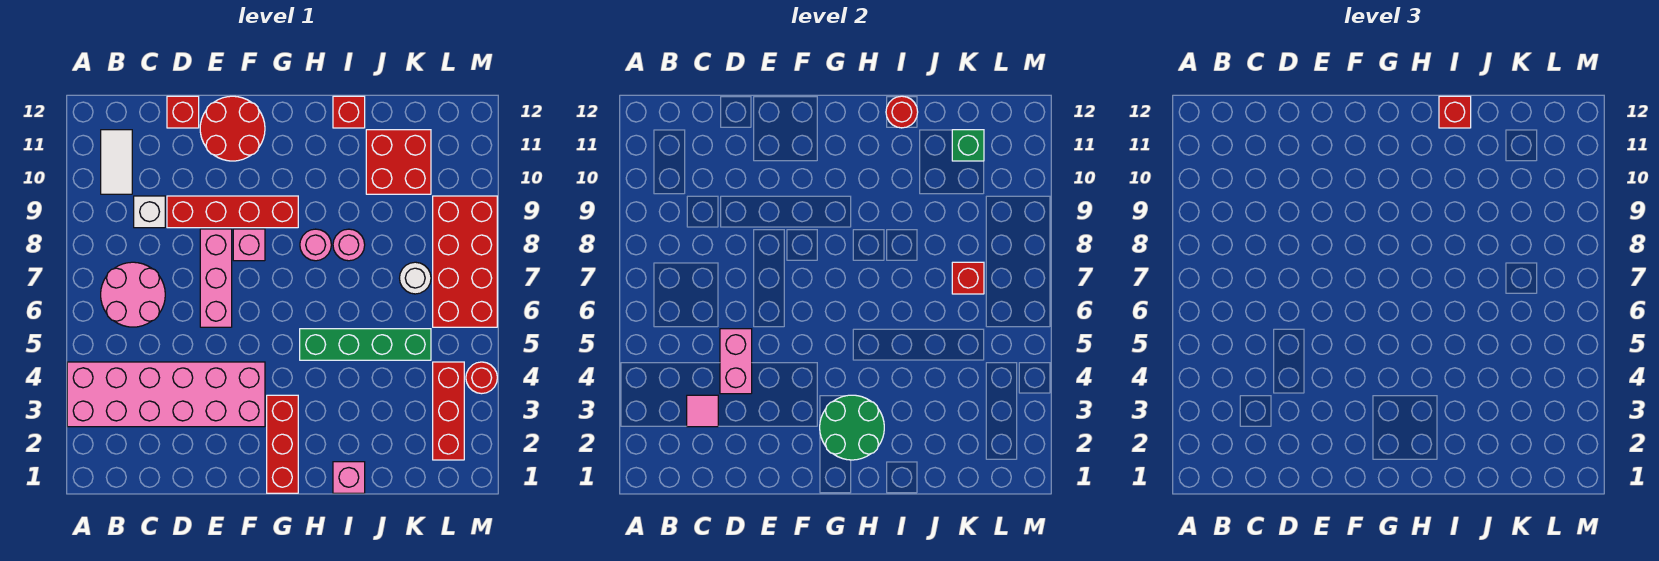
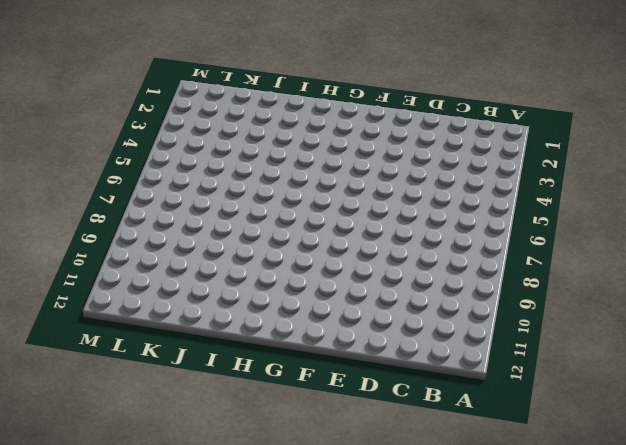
none -> pink 2x6 brick [67,362,265,427]
none -> pink 2x2 round brick [101,262,165,327]
none -> white 1x2 tile [101,130,132,194]

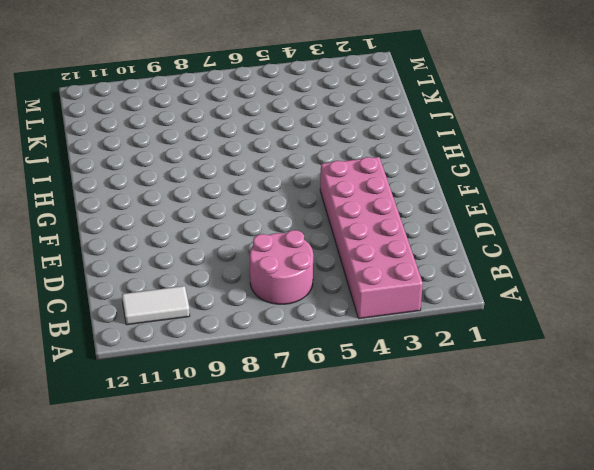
none -> white 1x1 brick [134,196,165,228]
none -> red 1x4 brick [167,196,298,228]
none -> red 1x1 brick [167,96,199,128]

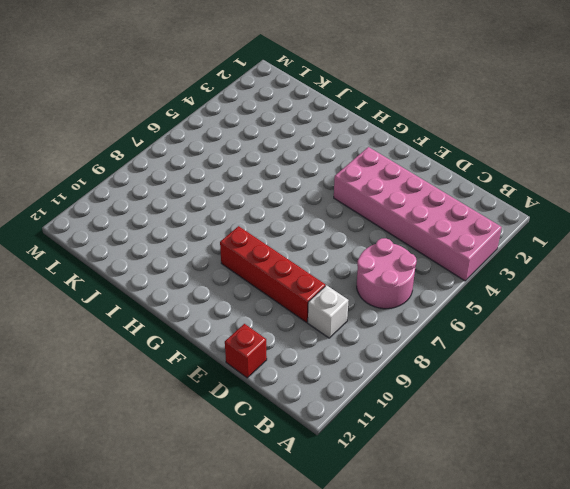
none -> white 1x2 tile [101,130,132,194]
none -> pink 1x3 brick [200,229,232,327]
none -> red 2x2 round brick [200,96,265,161]

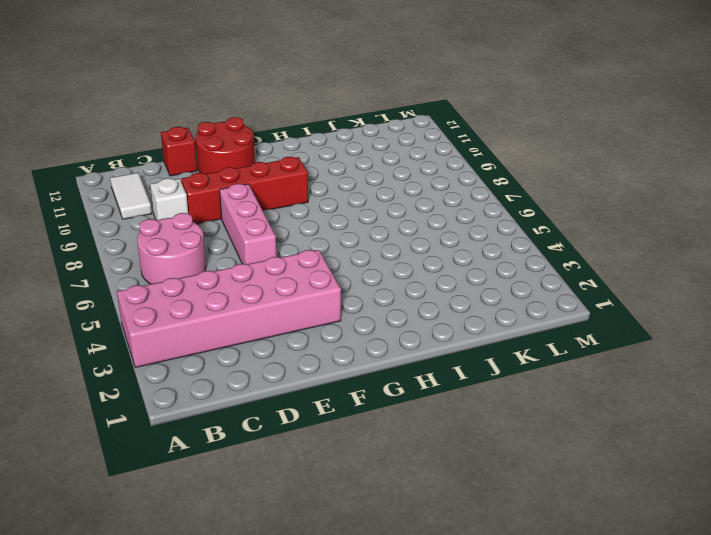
none -> pink 1x1 brick [233,229,265,261]
none -> red 1x3 brick [267,395,298,493]
none -> green 1x4 brick [300,329,431,360]

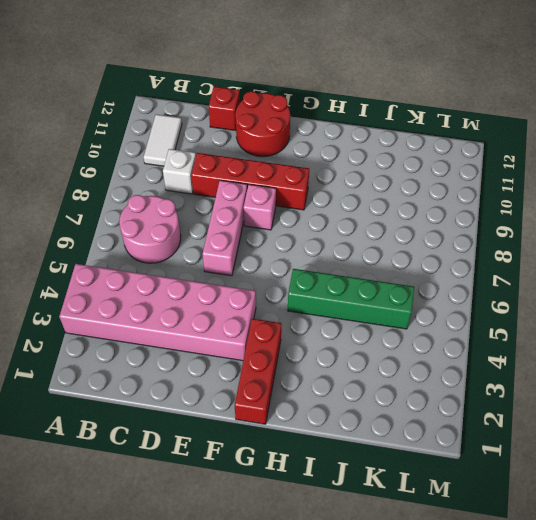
none -> pink 1x1 round brick [300,229,331,261]
none -> pink 1x1 brick [333,462,365,493]
none -> pink 1x1 round brick [333,229,365,261]

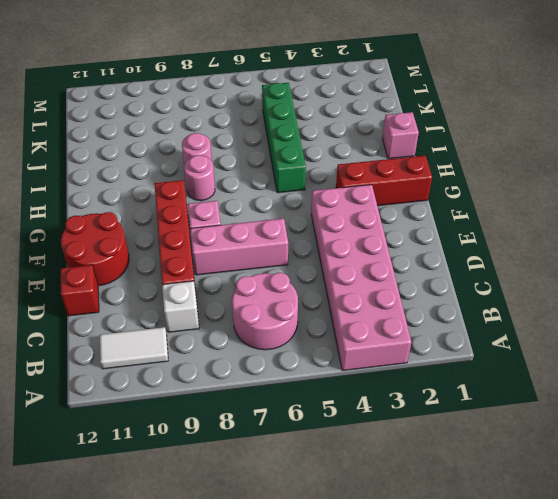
none -> red 1x1 brick [333,96,365,128]
none -> red 2x2 brick [366,130,431,194]
none -> white 1x1 round brick [400,262,431,294]

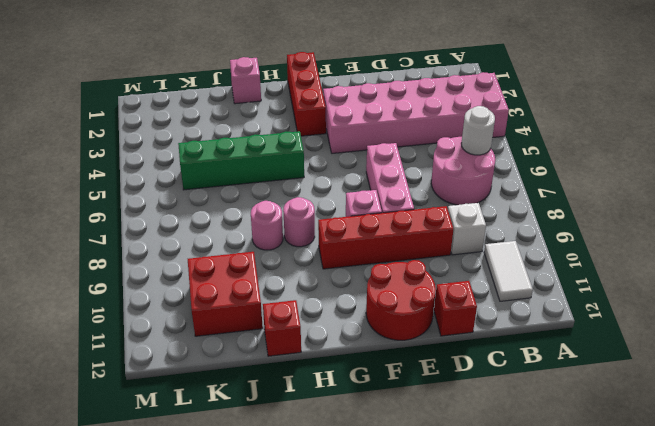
white 1x1 round brick [461,106,495,155] -> white 1x1 round brick moved to [400,262,431,294]
none -> red 1x3 brick [433,362,464,460]
none -> red 2x4 brick [433,196,497,327]
none -> red 1x1 round brick [466,362,497,394]

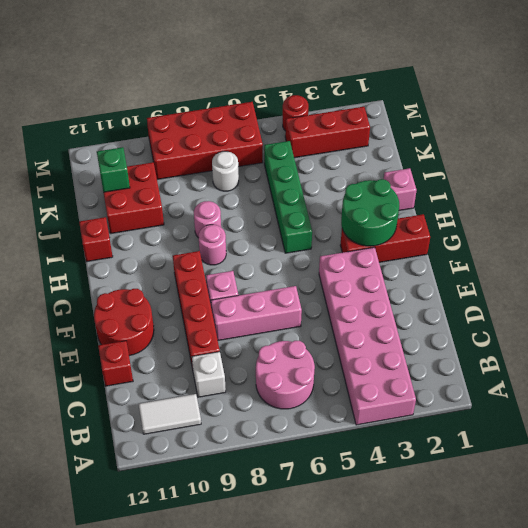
none -> pink 1x1 tile [687,395,718,427]
none -> pink 1x2 brick [720,329,752,394]
none -> red 1x1 round brick [886,96,918,128]

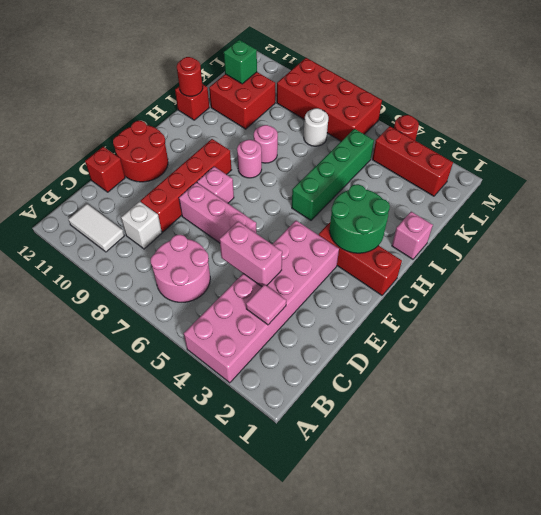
none -> red 1x1 brick [952,262,984,294]
none -> red 1x1 brick [1439,96,1471,128]

